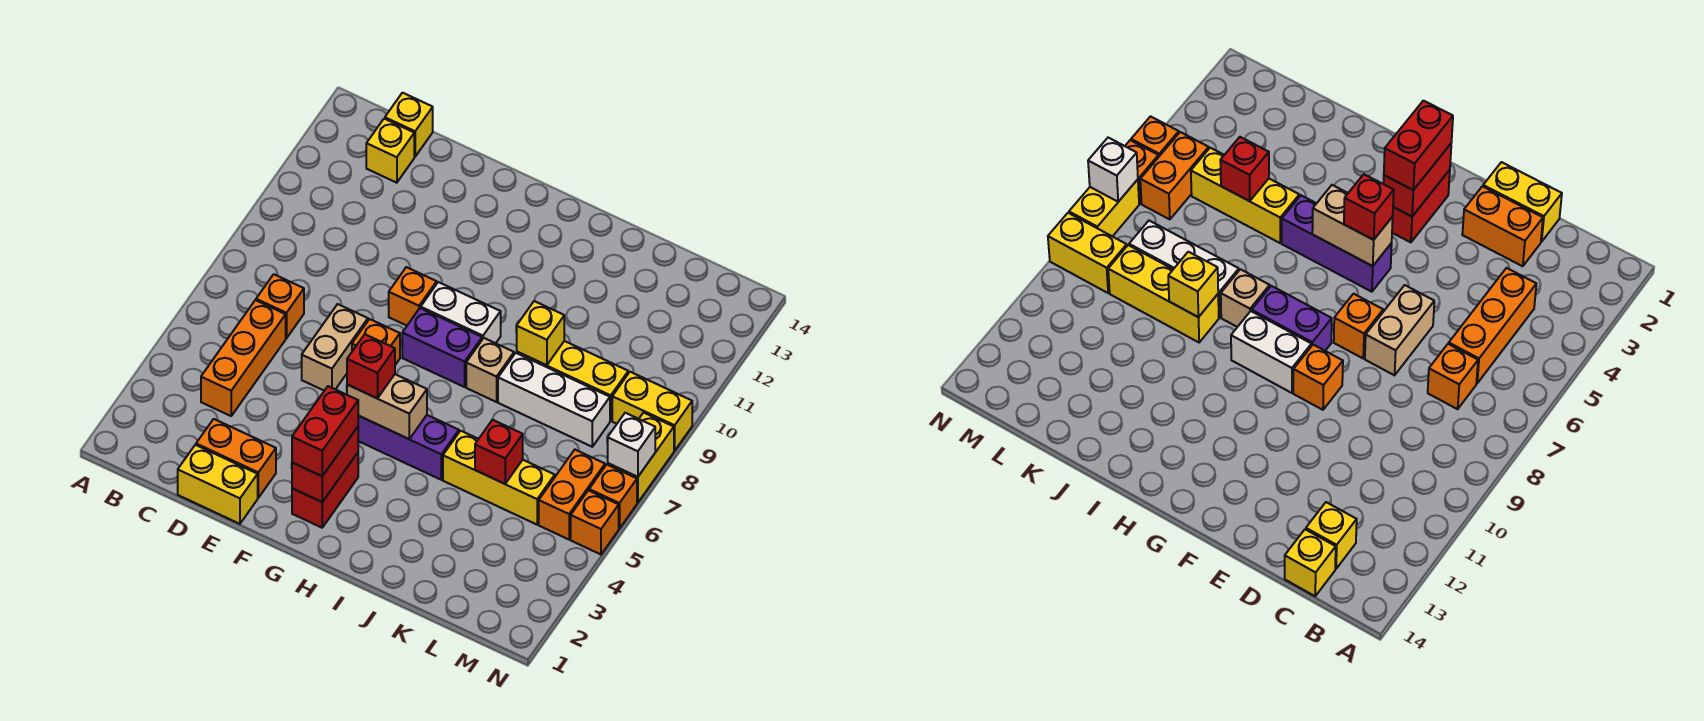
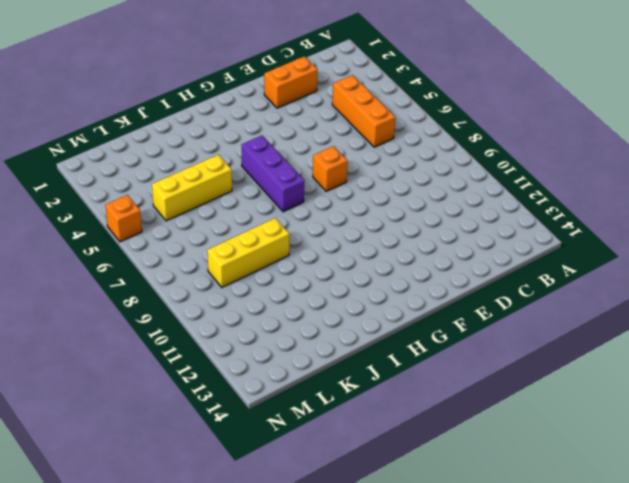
purple 1x3 brick [242,135,304,212] -> purple 1x3 brick turned to [358,415,459,480]
none -> orange 1x1 brick [256,274,304,338]
none -> yellow 1x1 brick [366,119,414,183]
none -> yellow 1x1 brick [385,93,433,157]

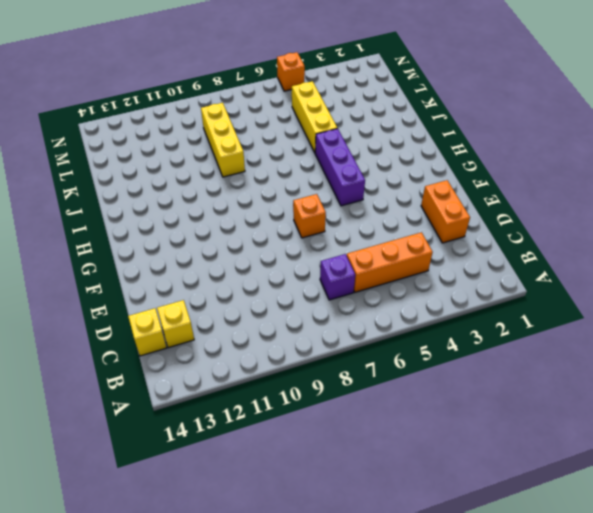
purple 1x1 brick [320,254,355,300] -> orange 1x1 brick [256,274,304,338]
none -> yellow 1x2 brick [178,445,258,524]
none -> tan 1x2 brick [302,304,368,391]
none -> orange 1x1 brick [389,267,437,326]

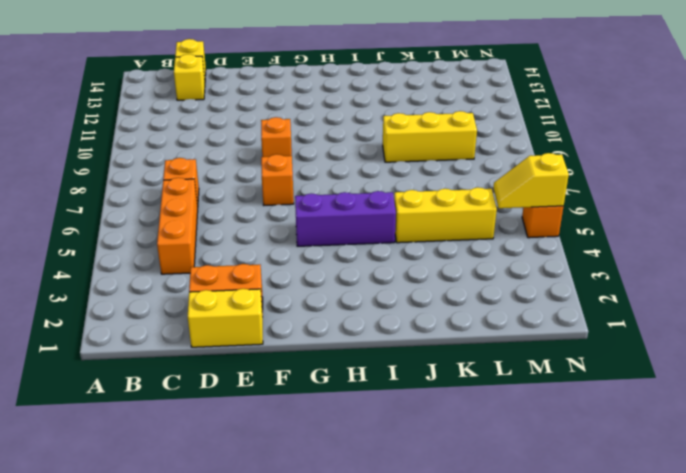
yellow 1x2 slope [493,153,569,208] -> none
none -> tan 1x2 brick [302,304,368,391]
none -> red 1x2 brick [292,453,358,528]
none -> purple 1x2 brick [402,308,482,387]

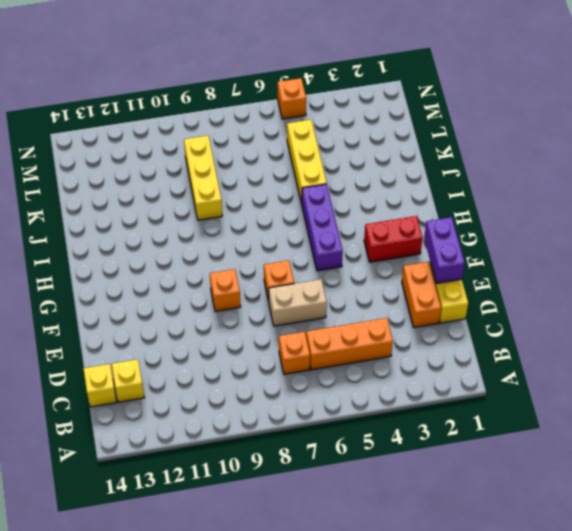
purple 1x2 brick [424,217,465,283] -> purple 1x2 brick moved to [402,308,482,387]
none -> white 1x2 brick [421,282,501,343]
none -> tan 1x1 brick [466,338,514,402]
none -> white 1x3 brick [498,353,610,447]

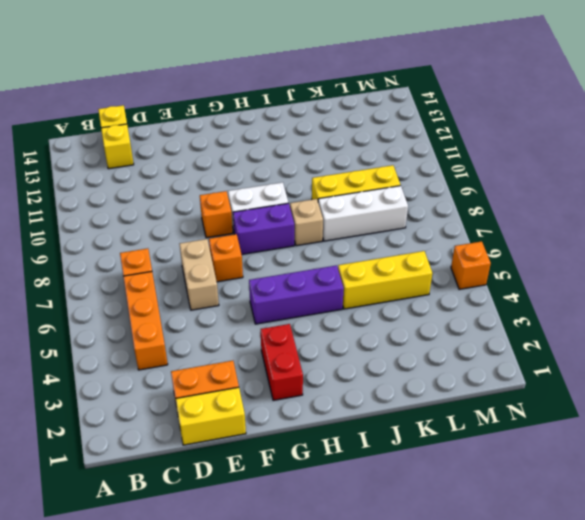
none -> orange 1x2 brick [539,450,605,539]
none -> yellow 1x2 brick [612,372,692,451]
none -> orange 1x1 brick [589,465,637,529]

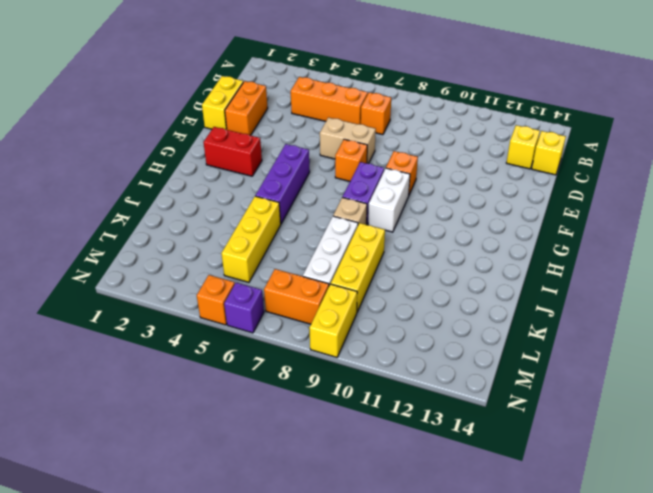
orange 1x2 brick [264,269,329,324] -> orange 1x2 brick moved to [539,450,605,539]
purple 1x1 brick [224,283,264,333] -> orange 1x1 brick [589,465,637,529]
none -> yellow 1x2 brick [608,413,674,503]
none -> red 1x2 brick [292,427,358,502]
none -> tan 1x2 brick [347,374,427,439]

